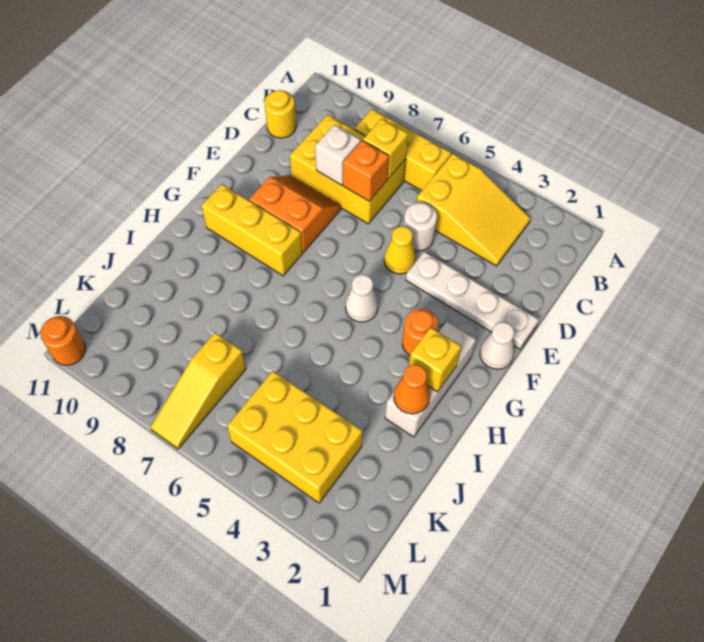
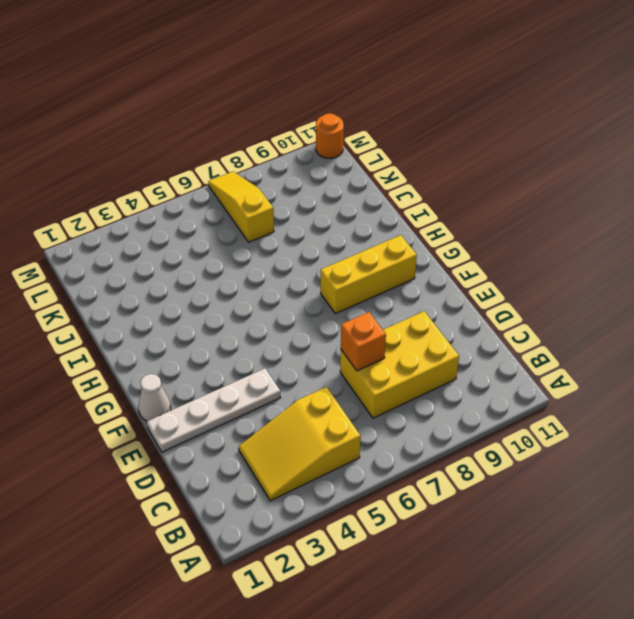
none -> yellow 1x3 brick [354,109,451,191]
none -> yellow 1x1 round brick [264,90,296,138]
none -> white 1x1 round brick [404,202,437,251]

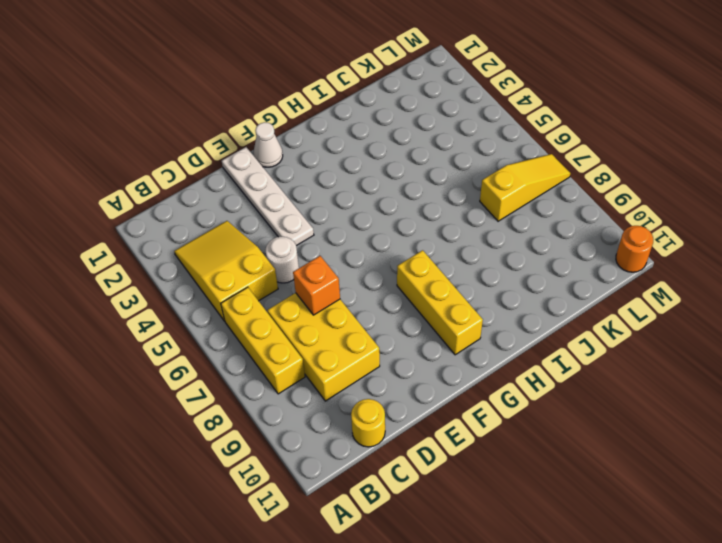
none -> yellow 1x1 cone [384,226,416,274]
none -> orange 2x2 slope [249,175,341,252]
none -> white 1x3 brick [385,322,476,437]

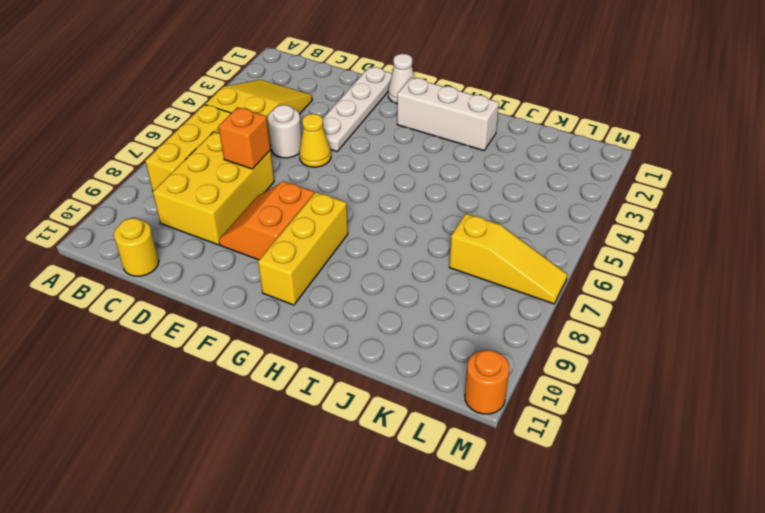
none -> orange 1x1 round brick [402,309,439,355]
none -> white 1x1 cone [345,275,378,322]
none -> yellow 2x3 brick [227,371,363,503]

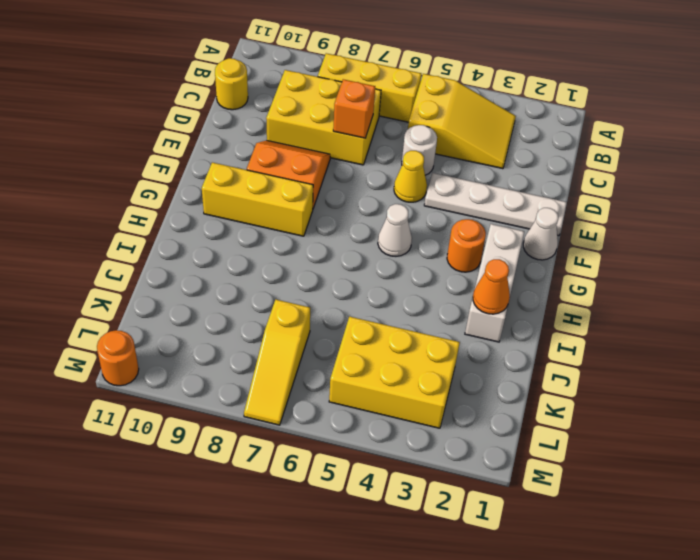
none -> yellow 1x1 brick [363,119,408,179]
none -> white 1x1 brick [315,125,361,185]
none -> yellow 1x1 brick [409,327,461,392]

